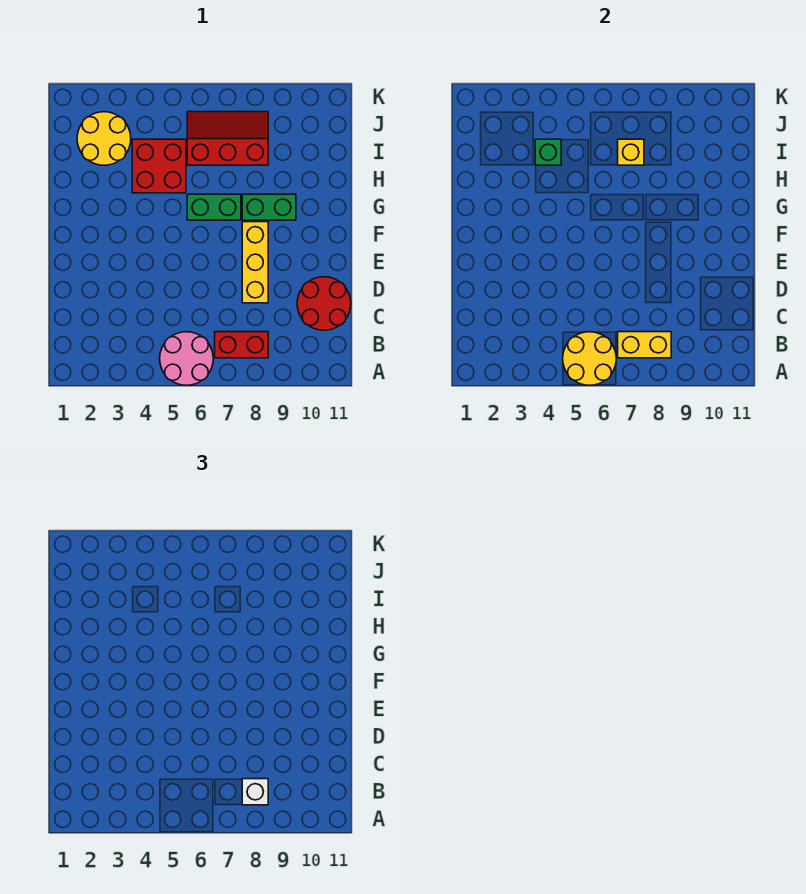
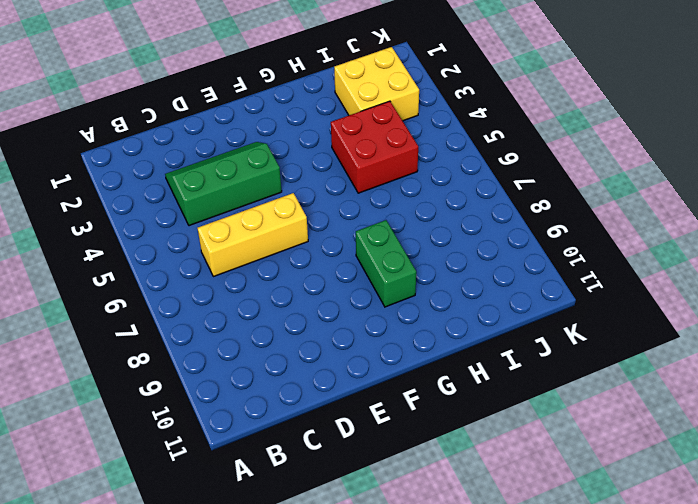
green 2x3 slope [165,142,282,226] -> none
yellow 1x3 brick [198,193,308,277] -> yellow 1x3 brick moved to [242,222,268,303]
yellow 2x2 brick [334,47,419,121] -> yellow 2x2 round brick [77,112,131,165]
none -> pink 2x2 round brick [160,332,213,385]
none -> red 1x2 brick [215,332,268,358]
none -> red 2x2 round brick [297,277,351,330]

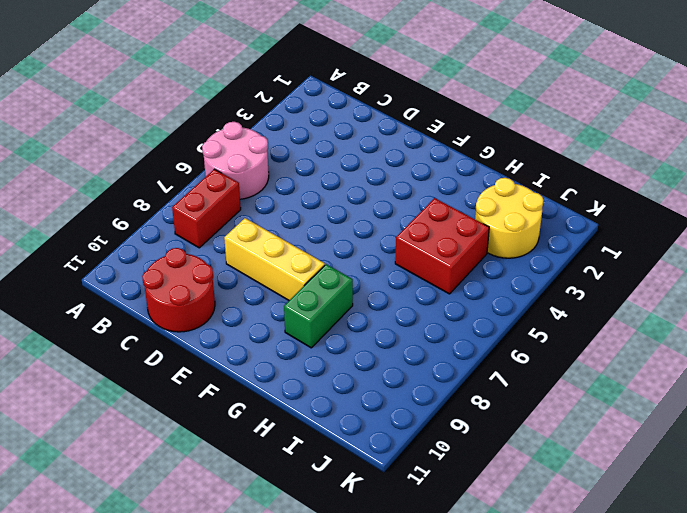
none -> green 1x2 brick [187,194,241,220]
none -> red 2x3 slope [187,112,268,165]
none -> yellow 2x2 round brick [563,332,616,385]

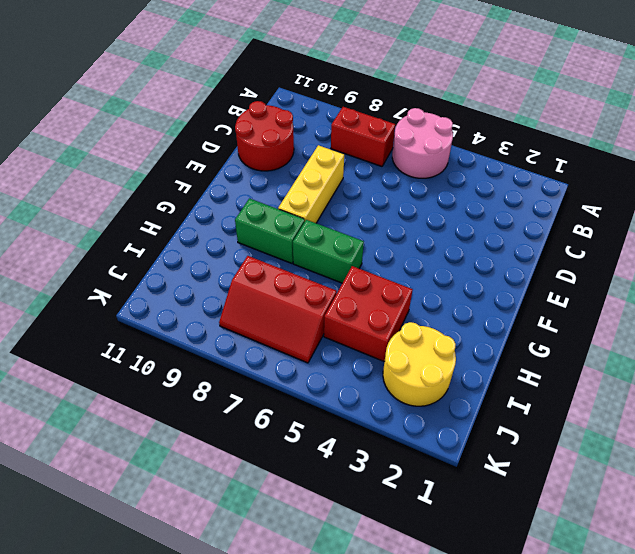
none -> yellow 2x2 round brick [563,332,616,385]
none -> yellow 1x2 brick [618,332,671,358]
none -> green 1x1 brick [535,139,561,165]

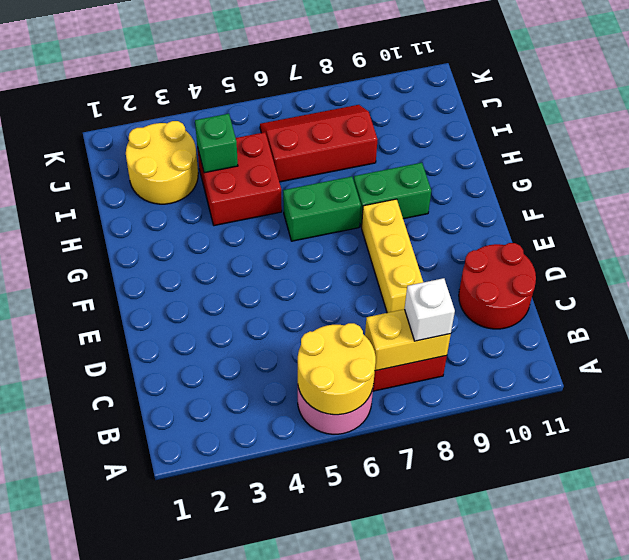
none -> yellow 1x1 brick [618,139,644,165]

